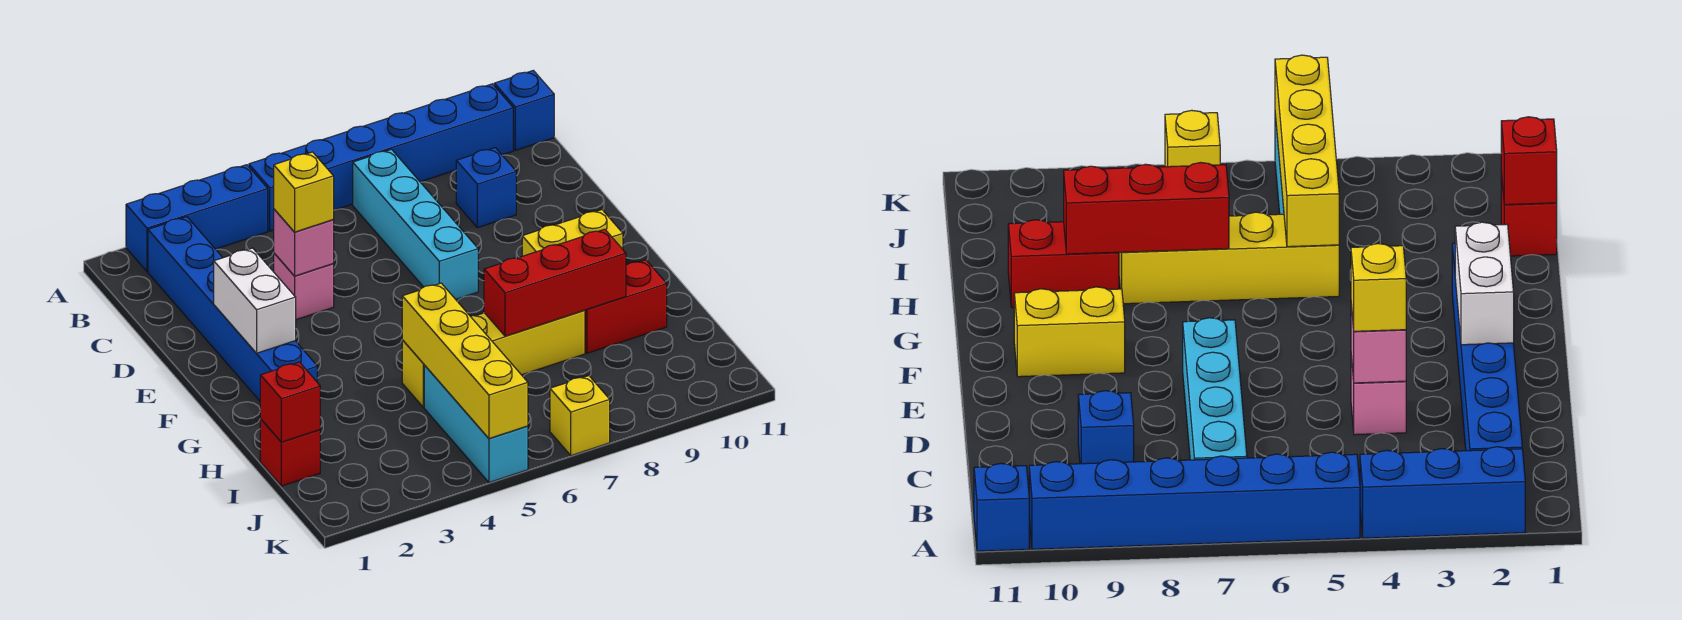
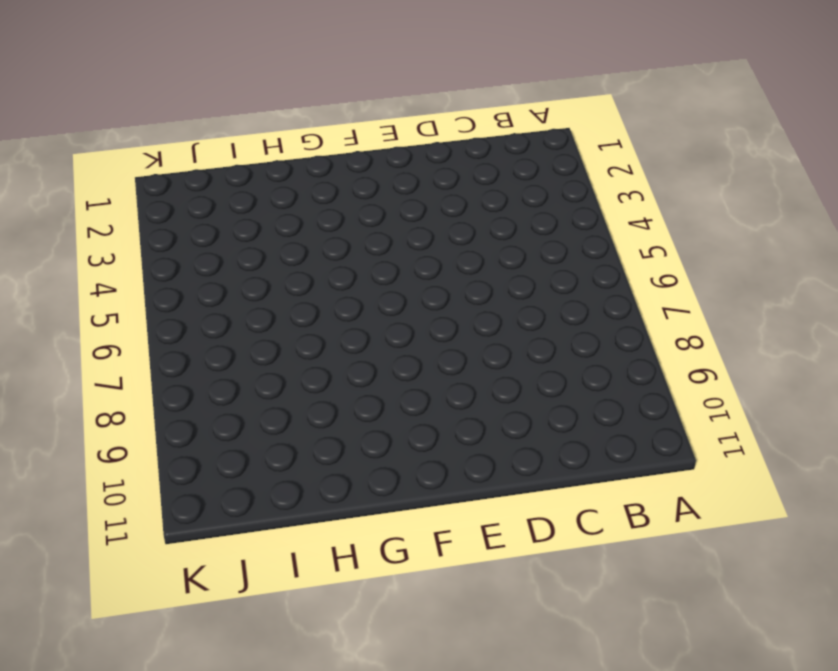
none -> blue 1x3 brick [126,165,268,272]
none -> blue 1x6 brick [249,84,513,231]
none -> blue 1x1 brick [494,70,554,150]

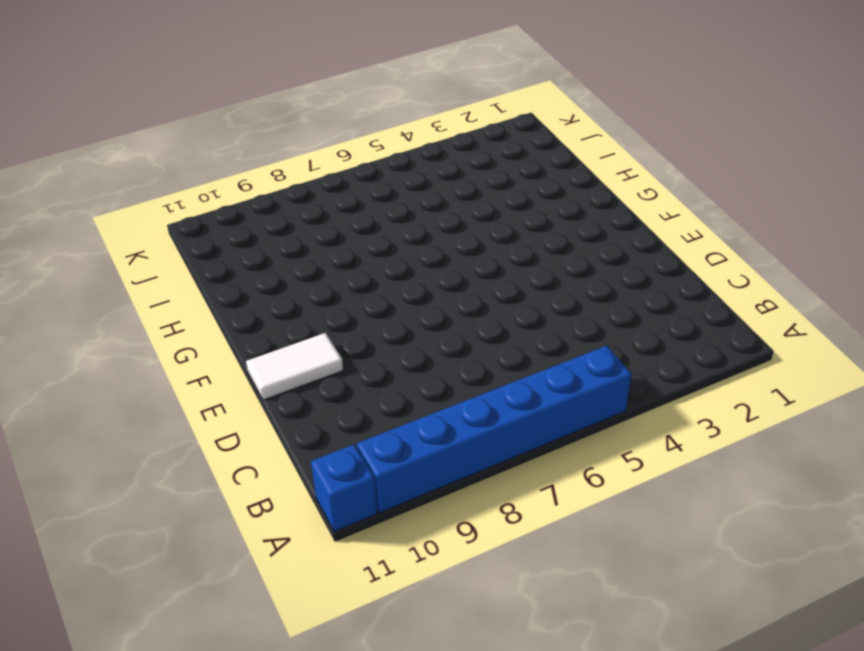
white 1x2 tile [246,333,343,400] -> none
none -> blue 1x3 brick [126,165,268,272]
none -> blue 1x6 brick [148,217,317,401]
none -> cyan 1x4 brick [353,149,478,299]

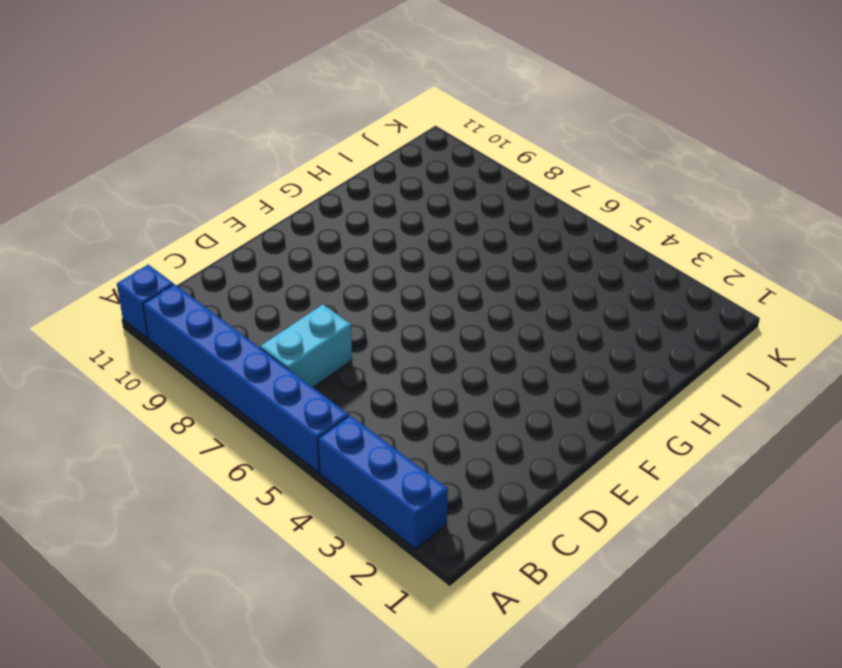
cyan 1x2 brick [260,305,352,387] -> cyan 1x4 brick [353,149,478,299]
none -> blue 1x6 brick [148,217,317,401]
none -> blue 1x1 brick [456,148,516,228]
none -> pink 1x1 brick [274,253,334,320]

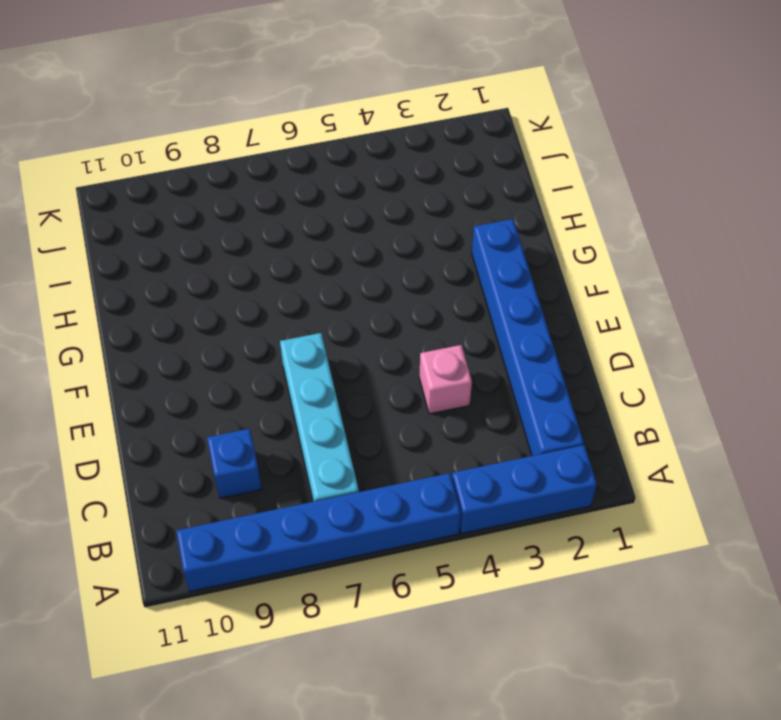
none -> blue 1x1 brick [494,70,554,150]
none -> yellow 1x2 brick [522,210,623,256]
none -> yellow 1x4 brick [402,310,585,407]

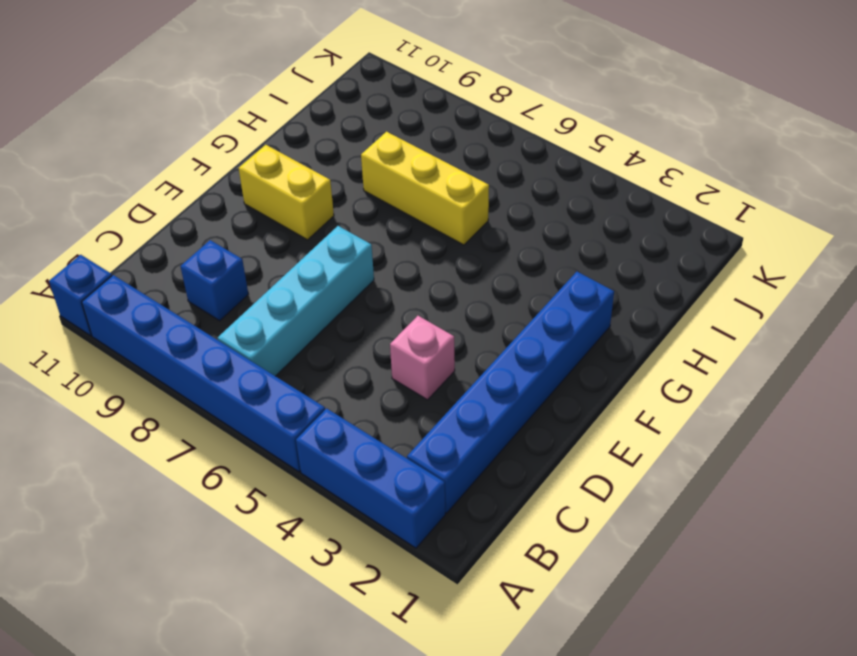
yellow 1x3 brick [361,132,489,245] -> yellow 1x4 brick [402,310,585,407]
none -> red 1x2 brick [585,260,667,353]
none -> red 1x1 brick [260,419,320,486]
none -> cyan 1x3 brick [424,365,528,483]

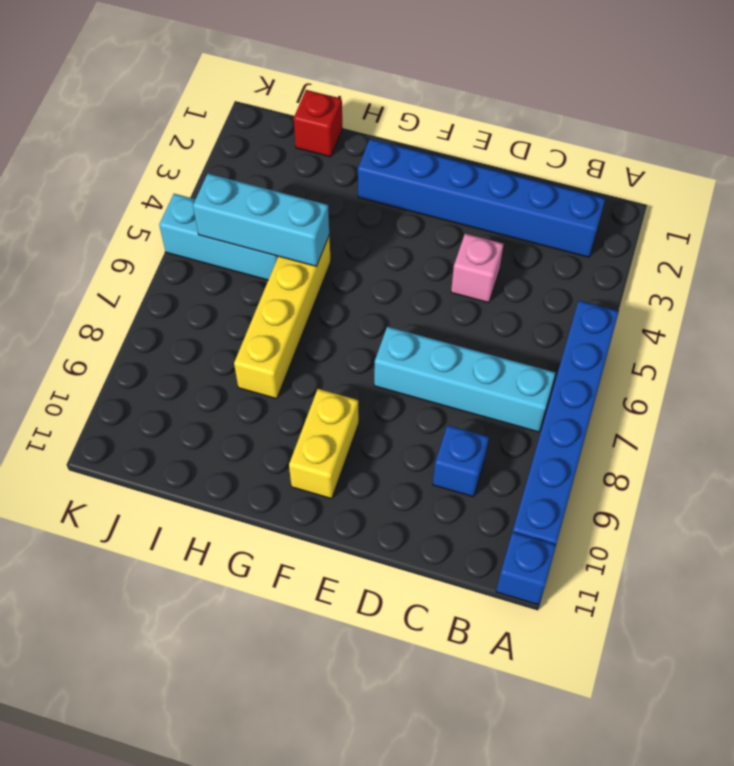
cyan 1x3 brick [193,174,329,266] -> yellow 1x4 brick [402,283,528,439]
none -> blue 1x3 brick [126,165,268,272]
none -> red 1x2 brick [585,260,667,353]
none -> yellow 1x1 brick [550,376,610,456]

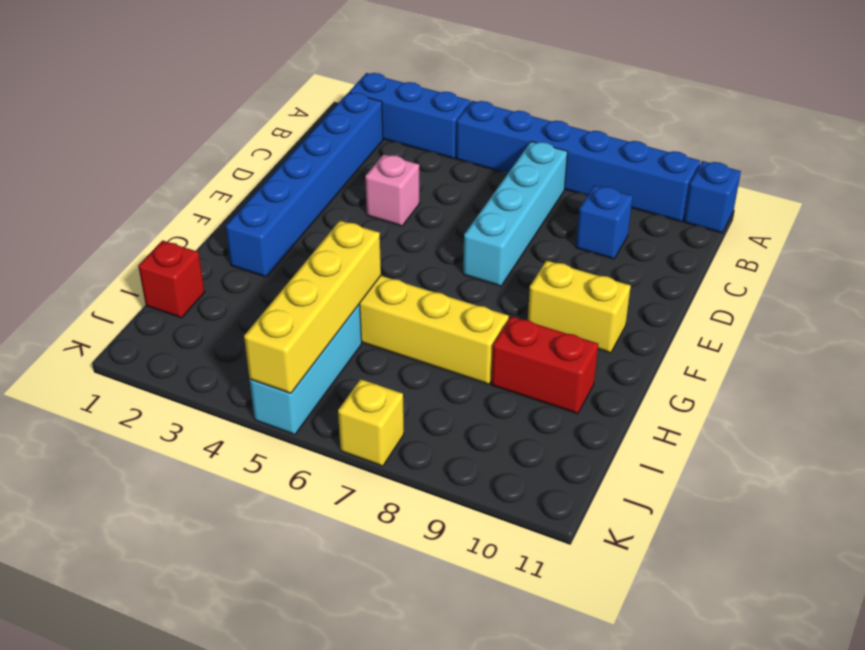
none -> pink 1x1 brick [274,209,334,276]
none -> white 1x2 brick [214,248,296,353]
none -> red 1x3 brick [484,229,626,336]

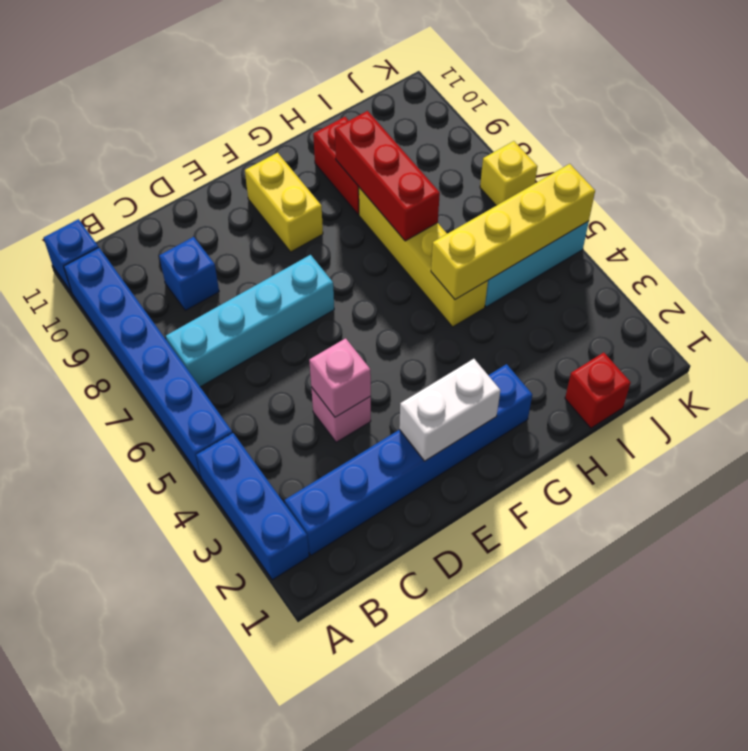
none -> red 1x1 brick [260,362,320,442]
none -> yellow 1x1 brick [274,152,334,232]

